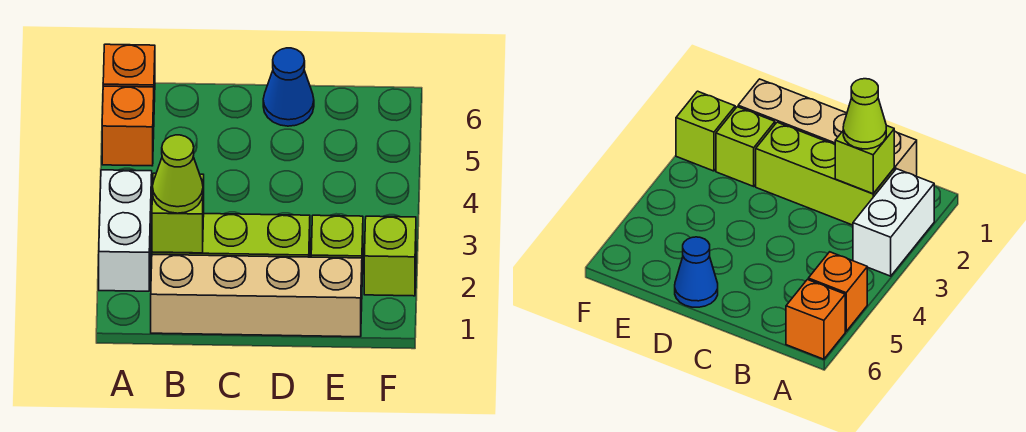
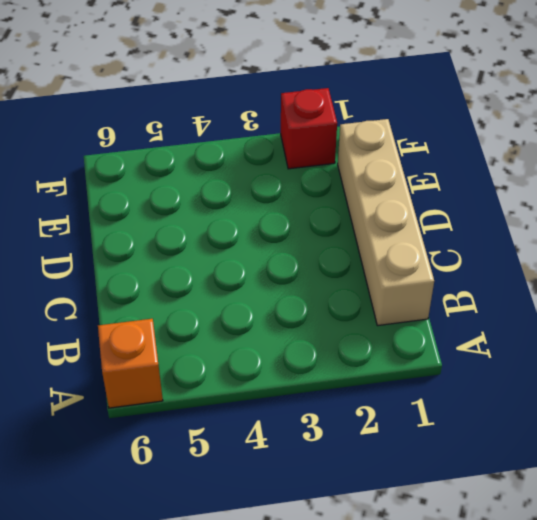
red 1x1 brick [281,88,337,169] -> lime 1x1 brick [364,216,416,296]
none -> white 1x2 brick [99,170,152,291]
none -> orange 1x1 brick [102,86,154,166]

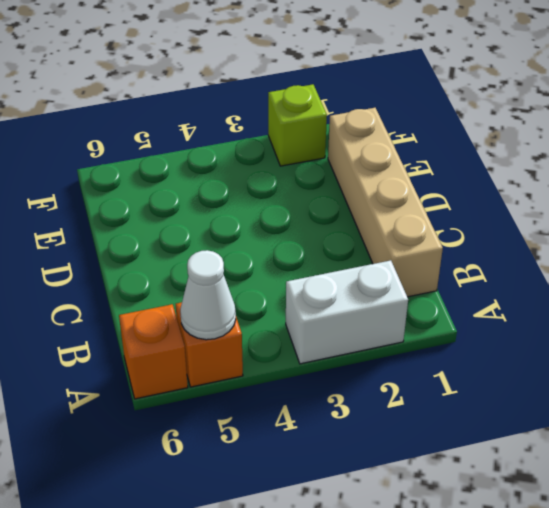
white 1x1 cone [180,250,236,340] -> none
none -> lime 1x3 brick [152,214,310,257]
none -> blue 1x1 cone [263,48,314,126]

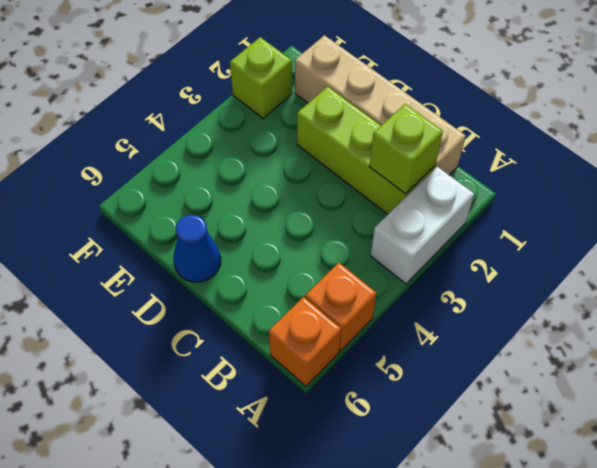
none -> lime 1x1 brick [311,215,363,274]
none -> lime 1x1 cone [152,135,203,213]

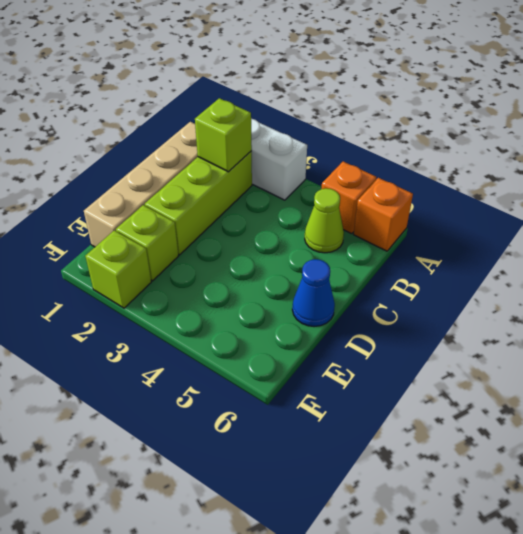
lime 1x1 cone [305,188,344,253] -> lime 1x1 cone moved to [152,135,203,213]

